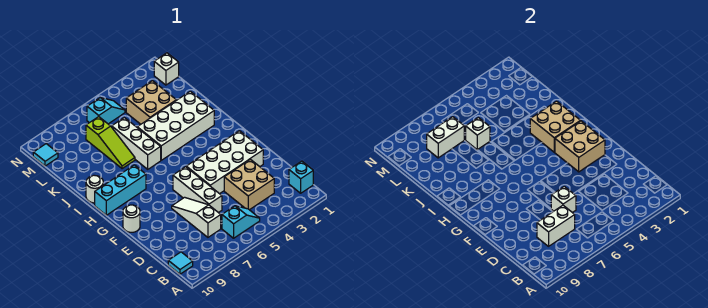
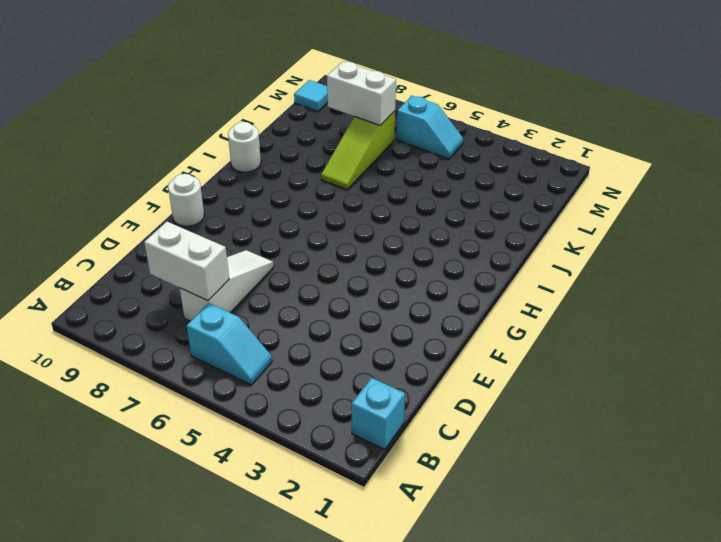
none -> cyan 1x1 tile [168,252,193,274]
none -> tan 2x2 brick [224,159,274,210]
none -> white 1x3 brick [173,167,222,213]

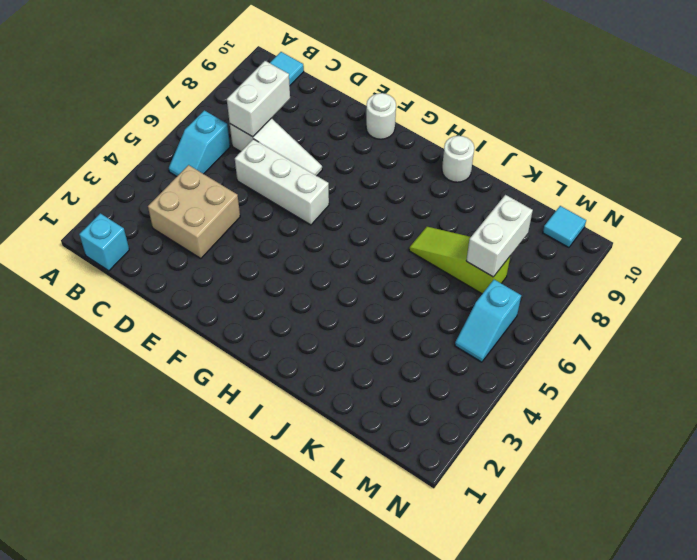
none -> white 2x4 brick [186,131,263,194]
none -> cyan 1x3 brick [95,165,146,215]
none -> white 2x4 brick [137,91,214,160]

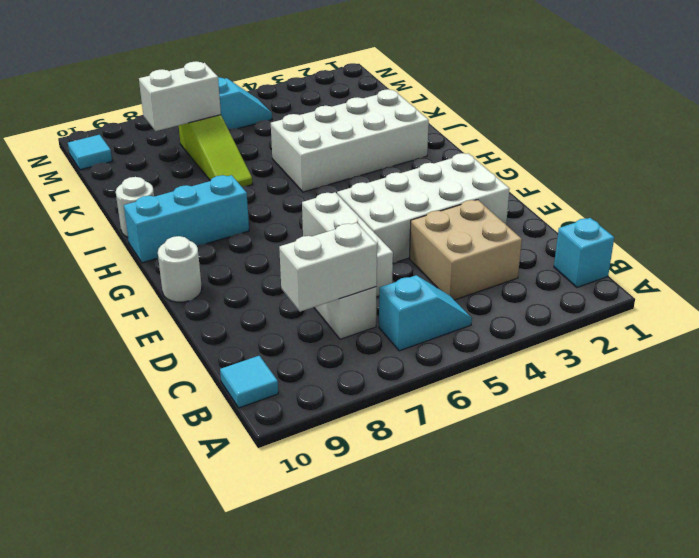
none -> white 1x3 brick [112,118,161,169]
none -> tan 2x2 brick [126,81,176,124]
none -> white 1x1 brick [154,53,179,85]

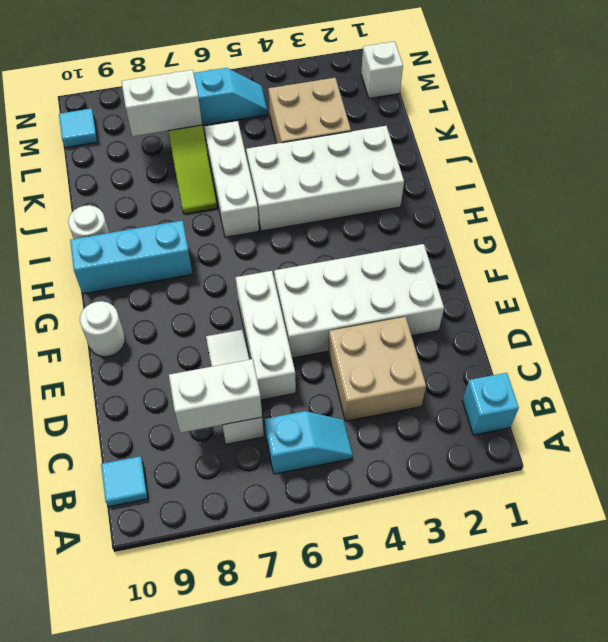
none -> white 1x1 brick [551,186,576,213]
none -> tan 2x2 brick [555,121,605,172]
none -> tan 2x2 brick [530,101,580,152]

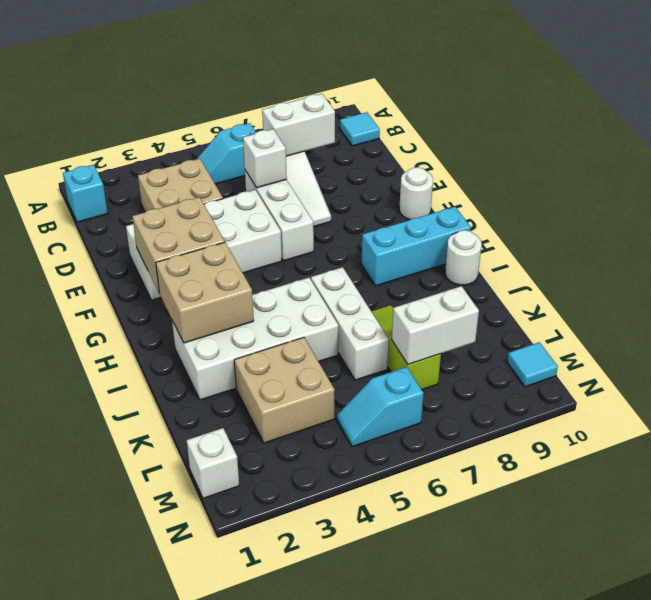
none -> white 1x1 brick [466,118,490,150]

